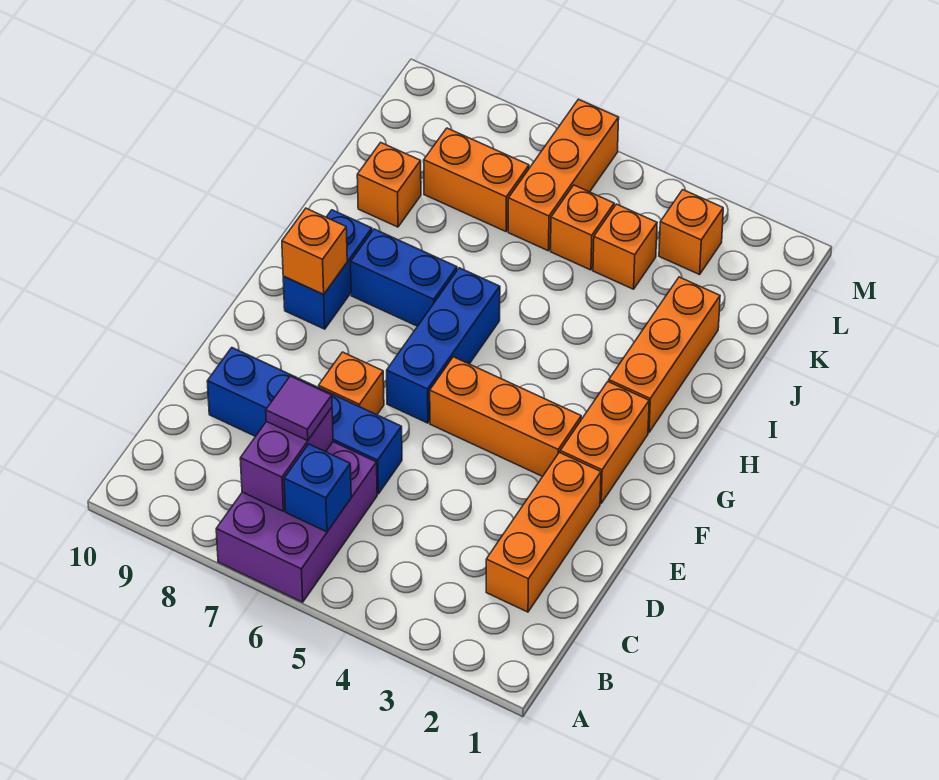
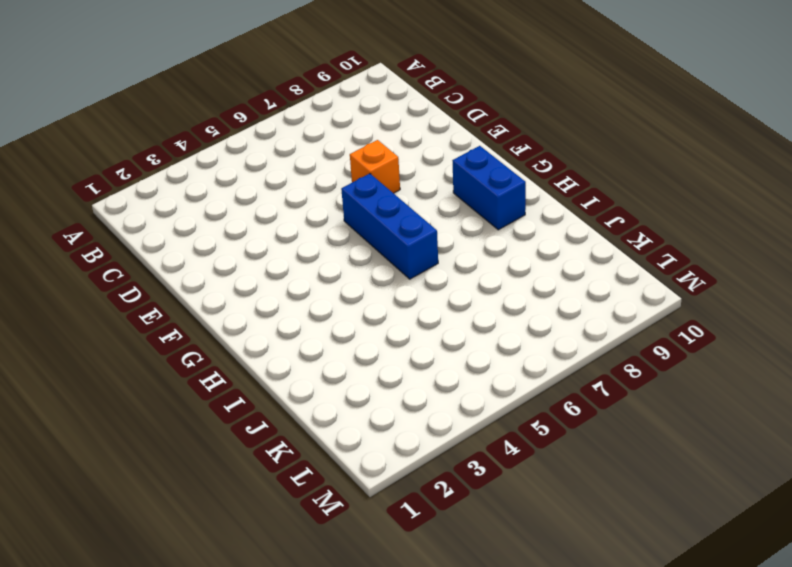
none -> purple 2x3 brick [216,442,377,602]
none -> orange 1x3 brick [486,452,601,612]
none -> blue 1x4 brick [207,348,402,494]

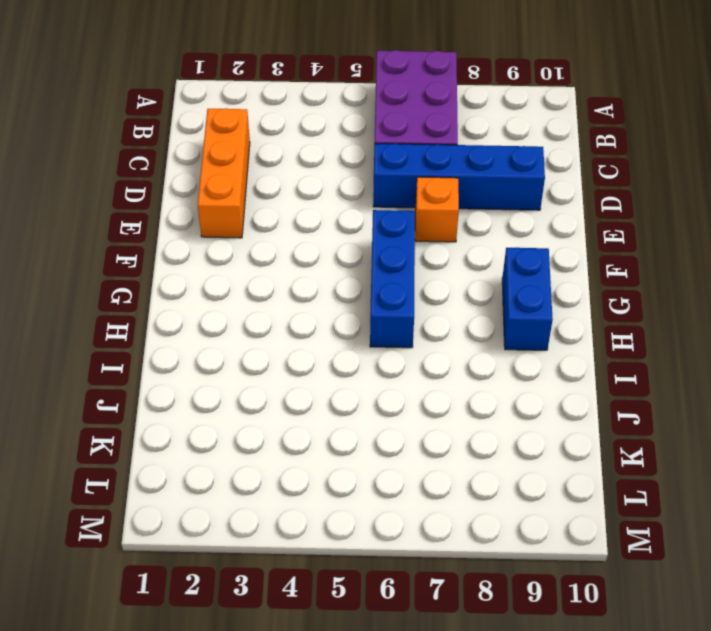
none -> orange 1x2 brick [560,382,649,503]
none -> orange 1x3 brick [430,357,581,477]
none -> orange 1x3 brick [609,277,720,433]

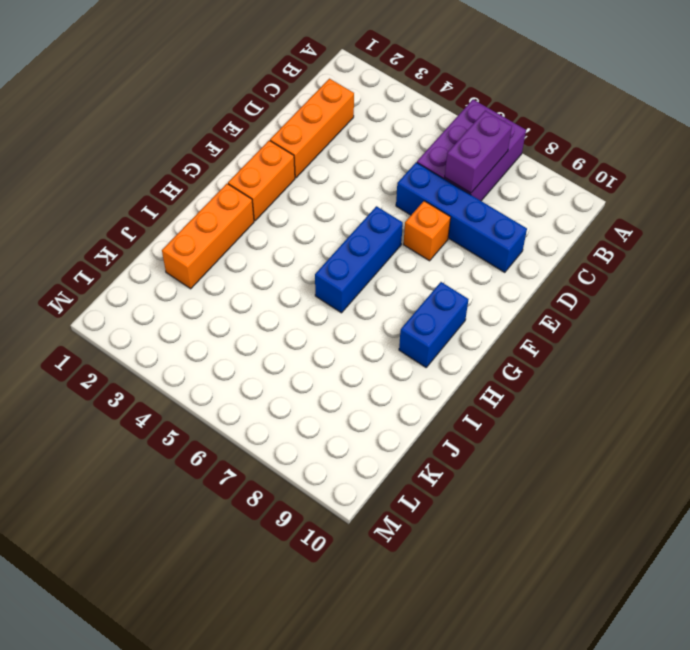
none -> orange 1x3 brick [430,357,581,477]
none -> blue 1x2 brick [351,229,457,326]
none -> orange 1x1 brick [357,143,421,227]

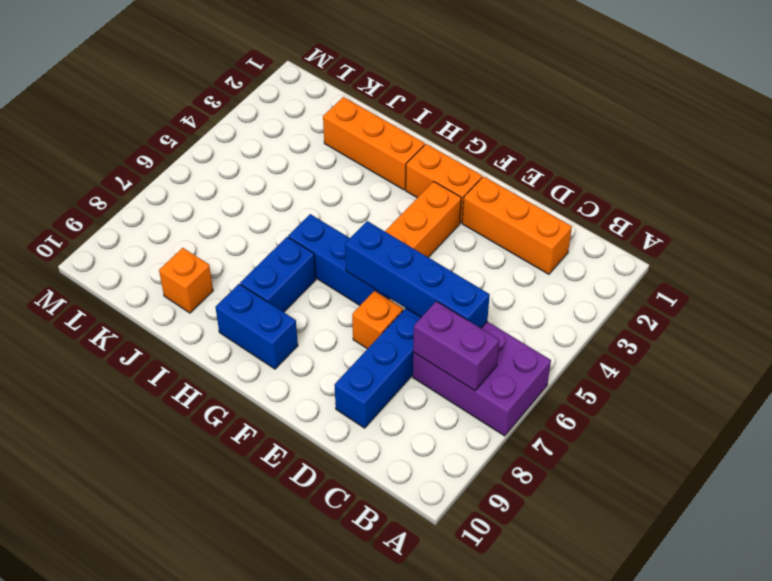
blue 1x4 brick [345,221,490,328] -> none
none -> orange 1x1 brick [593,204,657,289]
none -> orange 1x1 brick [551,185,614,270]
none -> orange 1x3 brick [508,99,619,251]

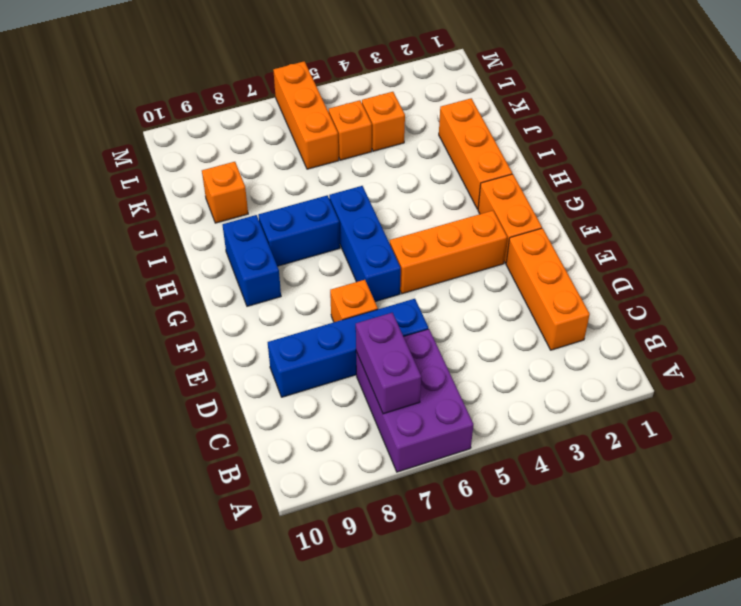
none -> orange 1x2 brick [424,128,529,232]
none -> orange 1x1 brick [659,190,723,275]
none -> blue 1x1 brick [284,444,351,532]

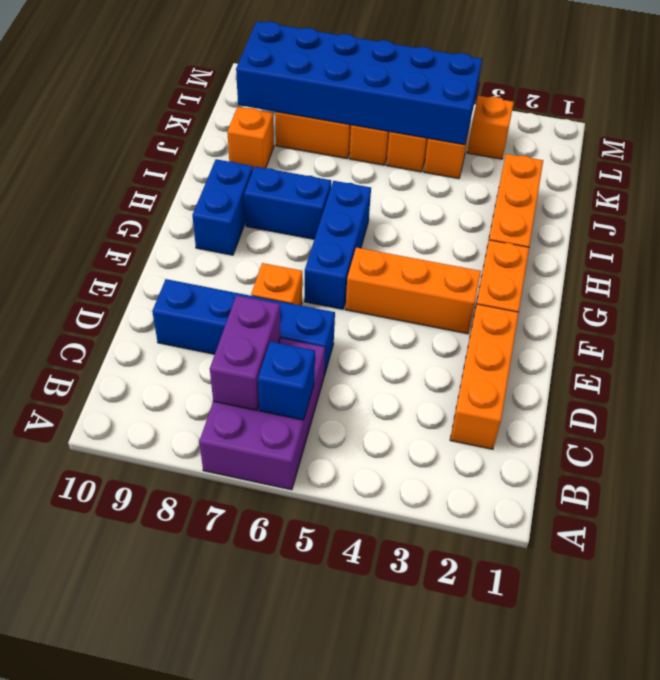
blue 2x6 brick [236,21,482,145] -> none
none -> orange 1x1 brick [282,208,347,294]
none -> purple 1x1 tile [266,376,332,440]

